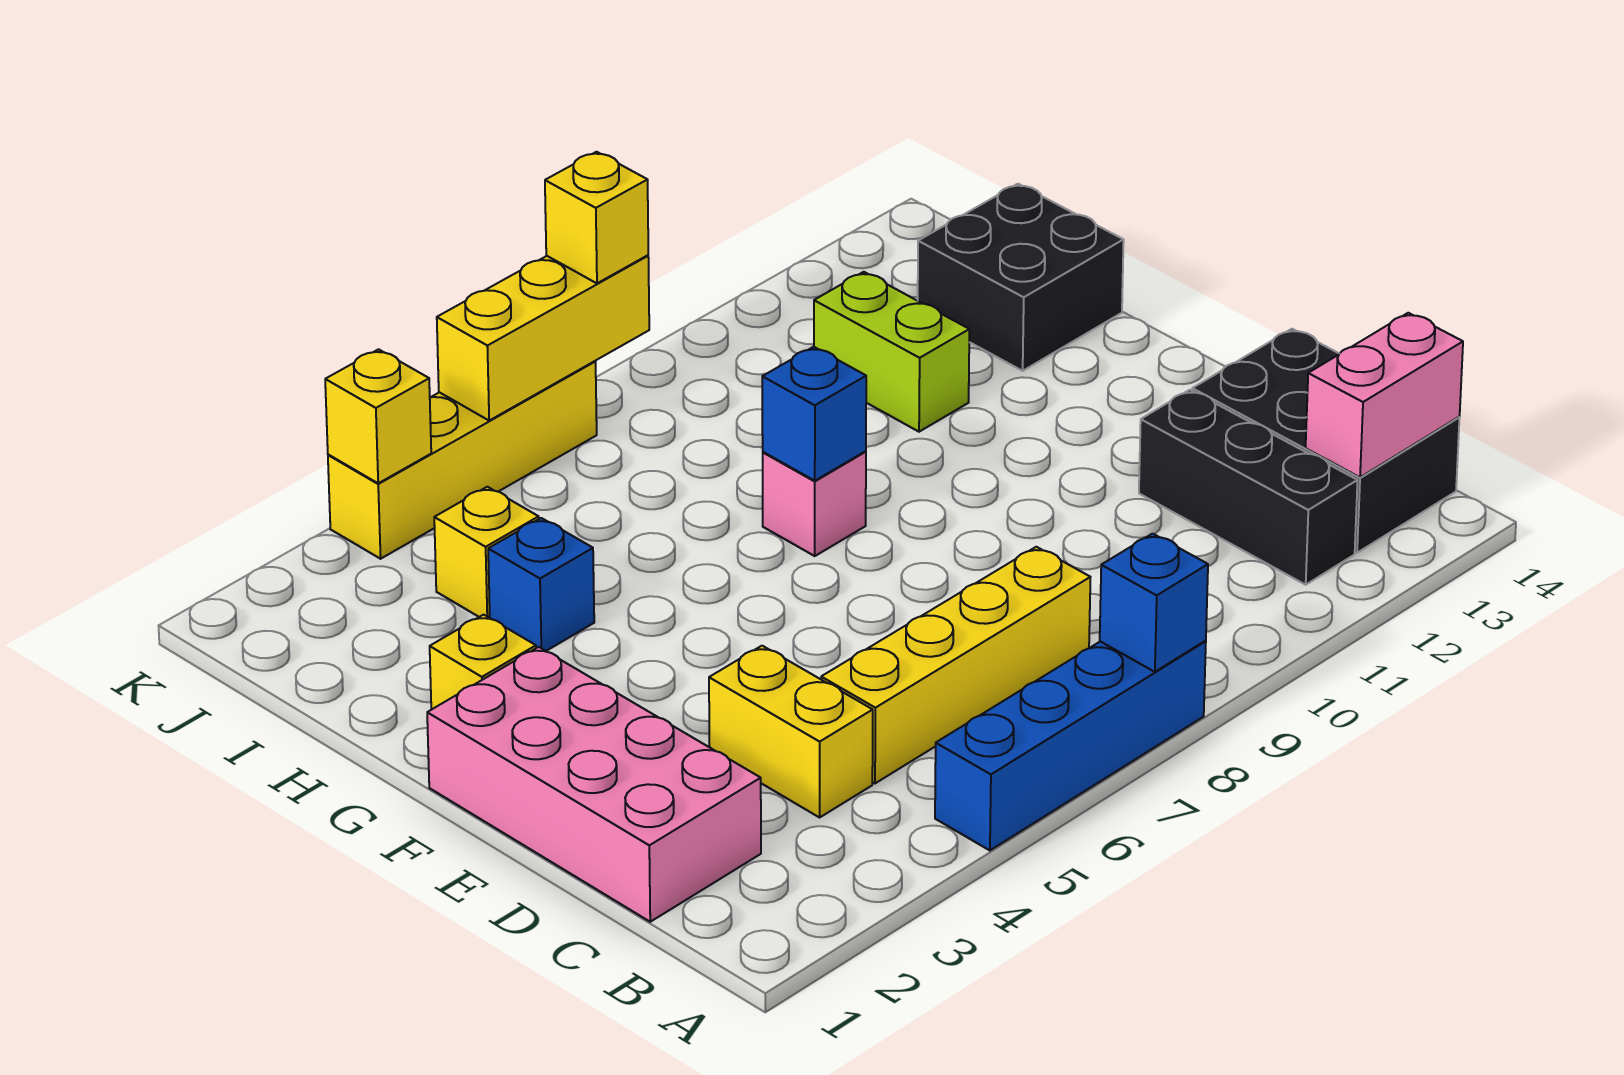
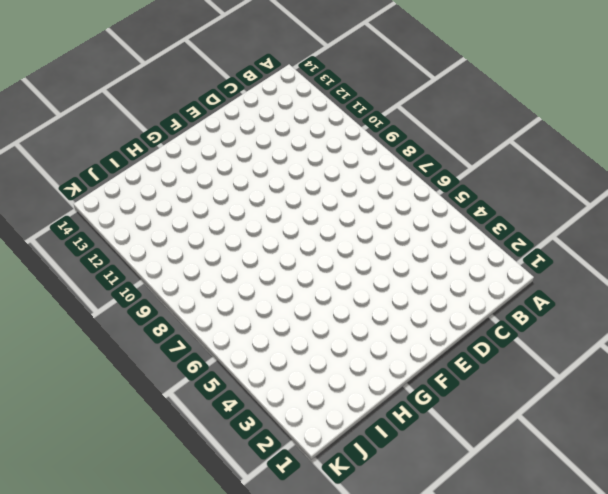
none -> blue 1x4 brick [935,641,1206,850]
none -> black 1x3 brick [1139,390,1358,585]
none -> black 2x3 brick [1192,329,1460,553]

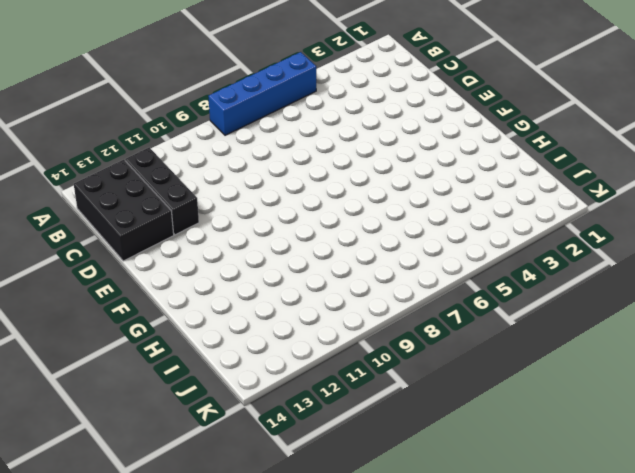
none -> pink 2x4 brick [427,647,761,922]
none -> yellow 1x2 brick [709,646,873,817]
none -> yellow 1x4 brick [821,547,1090,783]

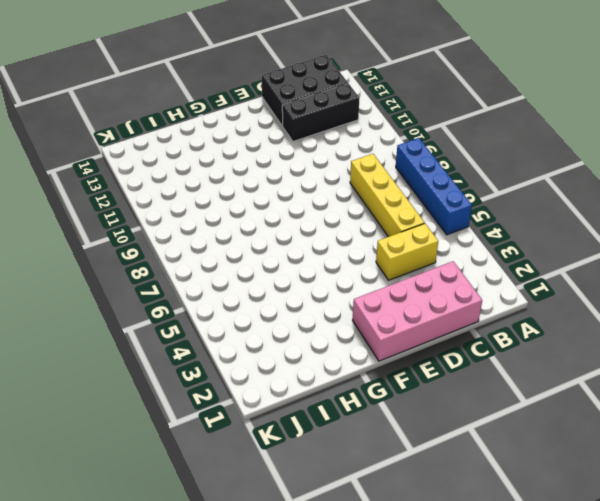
none -> yellow 1x1 brick [430,615,536,710]
none -> pink 1x1 brick [763,451,866,556]
none -> blue 1x1 brick [488,518,594,651]

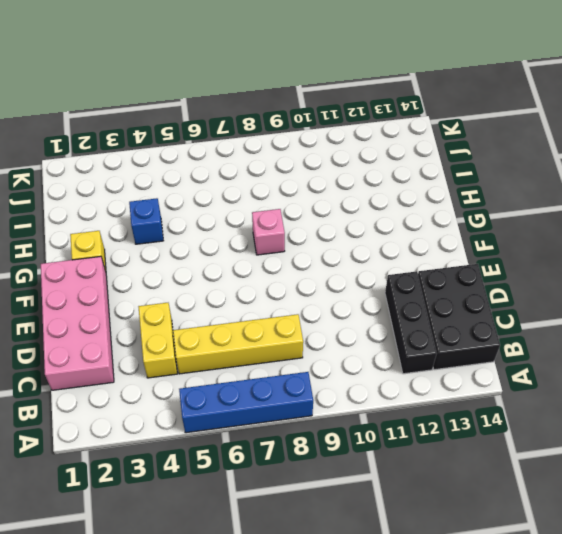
none -> lime 1x2 brick [814,272,969,432]
none -> black 2x2 brick [918,184,1124,371]
none -> yellow 1x1 brick [434,487,539,618]

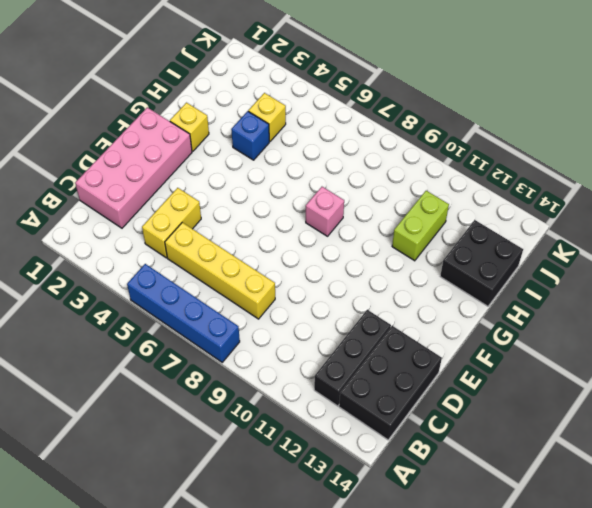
none -> yellow 1x4 brick [328,361,597,559]
none -> blue 1x1 brick [1100,534,1208,672]
none -> pink 1x2 brick [1306,313,1463,477]

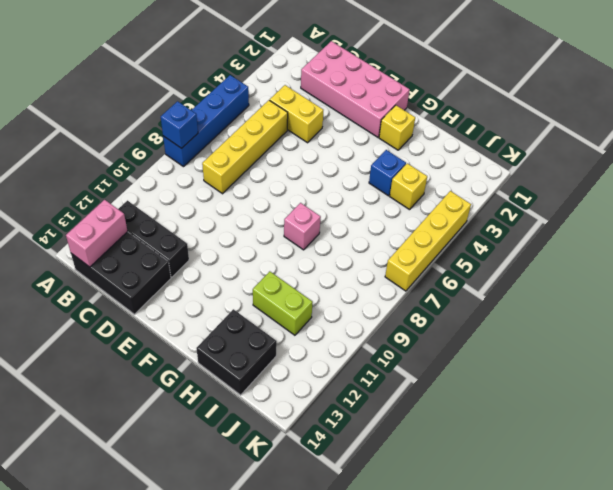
none -> blue 1x1 brick [762,347,866,481]
none -> yellow 1x1 brick [325,349,431,483]
none -> yellow 1x3 brick [437,255,649,420]

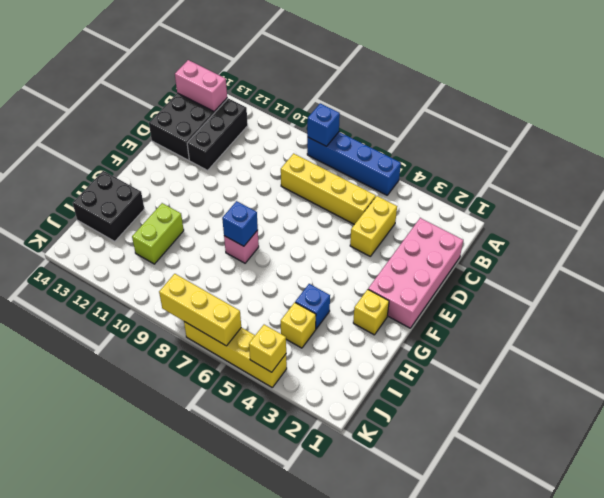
none -> yellow 1x1 brick [545,152,648,283]

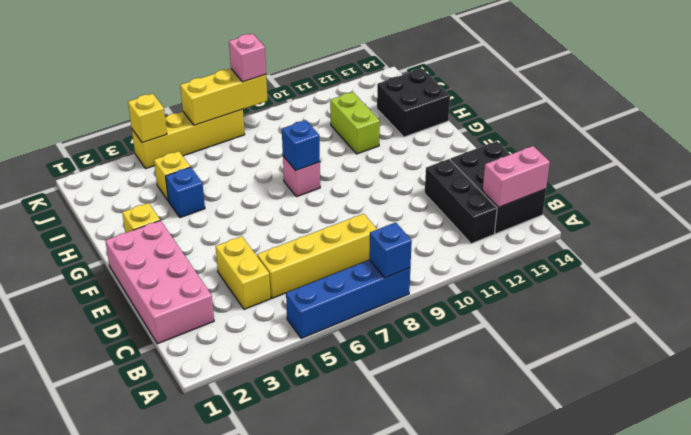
pink 1x1 brick [229,34,266,82] -> yellow 1x1 brick [545,152,648,283]

